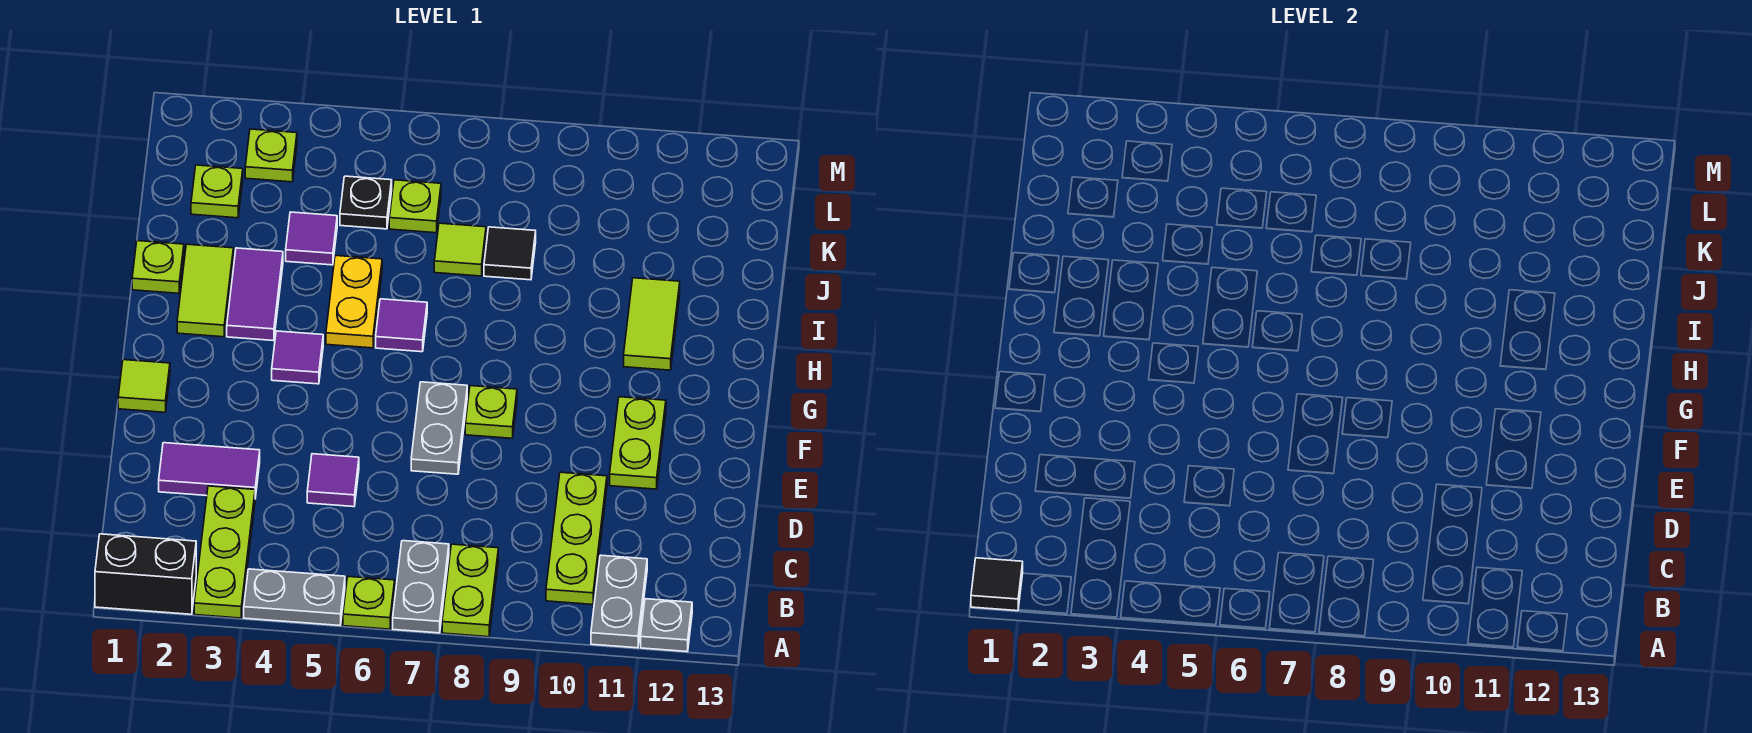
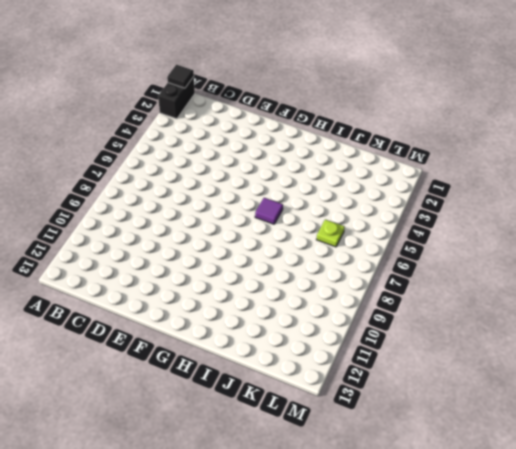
none -> lime 1x3 plate [194,486,255,618]
none -> grey 1x2 plate [244,569,345,626]
none -> lime 1x1 plate [343,577,395,629]
none -> grey 1x2 plate [393,541,449,633]

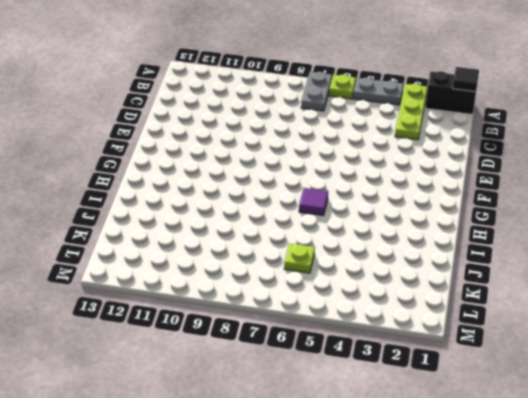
none -> lime 1x2 plate [442,544,498,637]
none -> grey 1x2 plate [591,555,647,648]
none -> grey 1x1 plate [641,599,692,652]
none -> lime 1x3 plate [546,472,607,604]

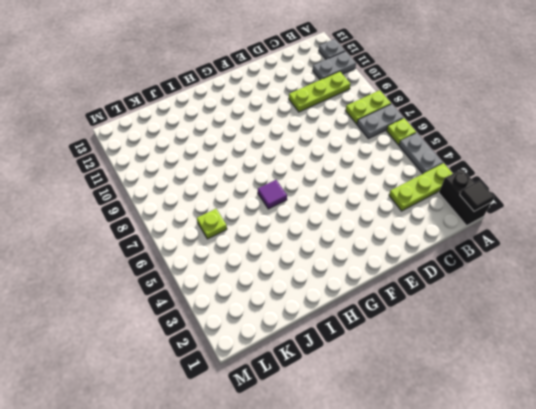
none -> purple 1x2 tile [159,443,260,498]
none -> purple 1x1 tile [307,454,359,507]
none -> grey 1x2 plate [411,382,467,474]
none -> lime 1x2 plate [610,397,666,489]

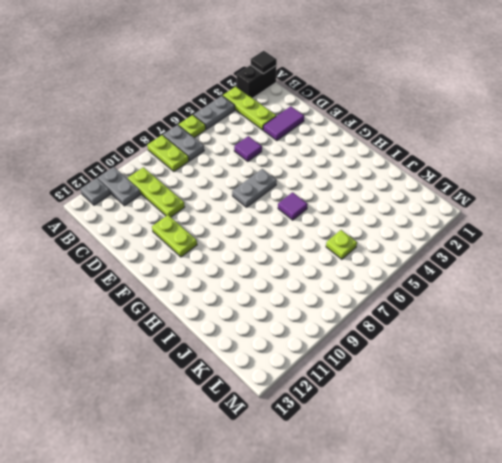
grey 1x2 plate [232,169,277,207] -> grey 1x2 plate turned to [411,382,467,474]
none -> lime 1x1 tile [118,360,170,412]
none -> lime 1x1 plate [465,386,517,438]
none -> purple 1x1 tile [272,331,323,384]
none -> lime 1x2 tile [177,244,233,337]

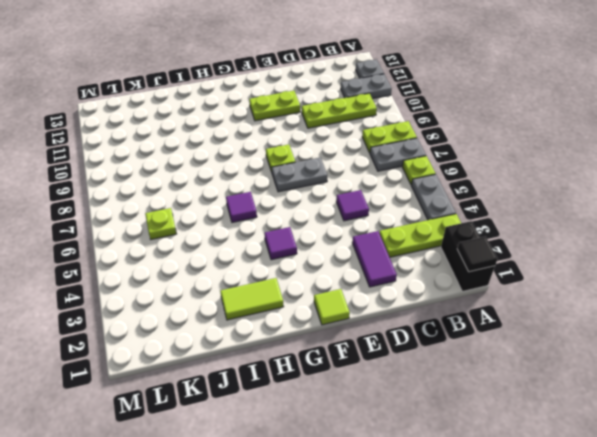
none -> purple 1x2 tile [227,248,283,341]
none -> yellow 1x2 plate [326,256,382,348]
none -> lime 1x2 tile [624,278,680,370]
none -> lime 1x1 plate [132,241,184,293]

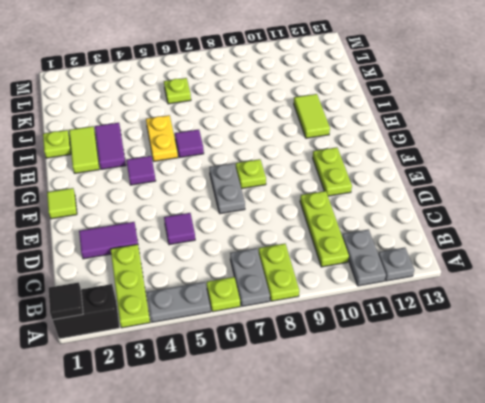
none -> purple 1x1 tile [286,212,337,265]
none -> lime 1x1 tile [434,223,486,276]
none -> black 1x1 tile [484,227,536,280]
none -> lime 1x1 plate [191,165,243,218]

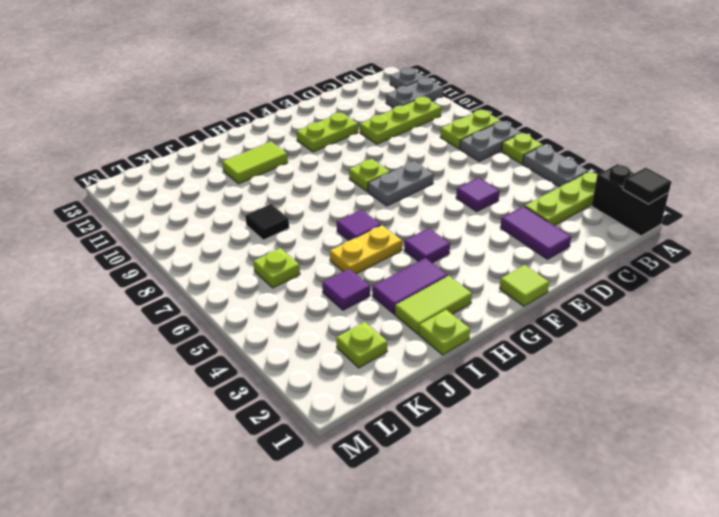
none -> lime 1x1 tile [434,223,486,276]
none -> black 1x1 plate [340,176,392,229]
none -> lime 1x1 plate [245,129,297,182]

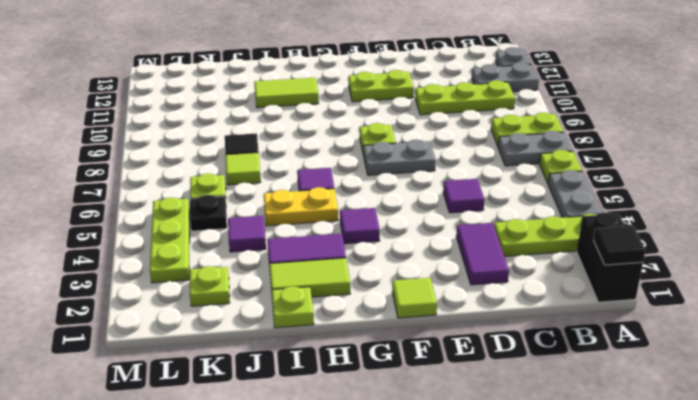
lime 1x3 plate [150,197,190,283] -> lime 1x1 plate [245,129,297,182]

